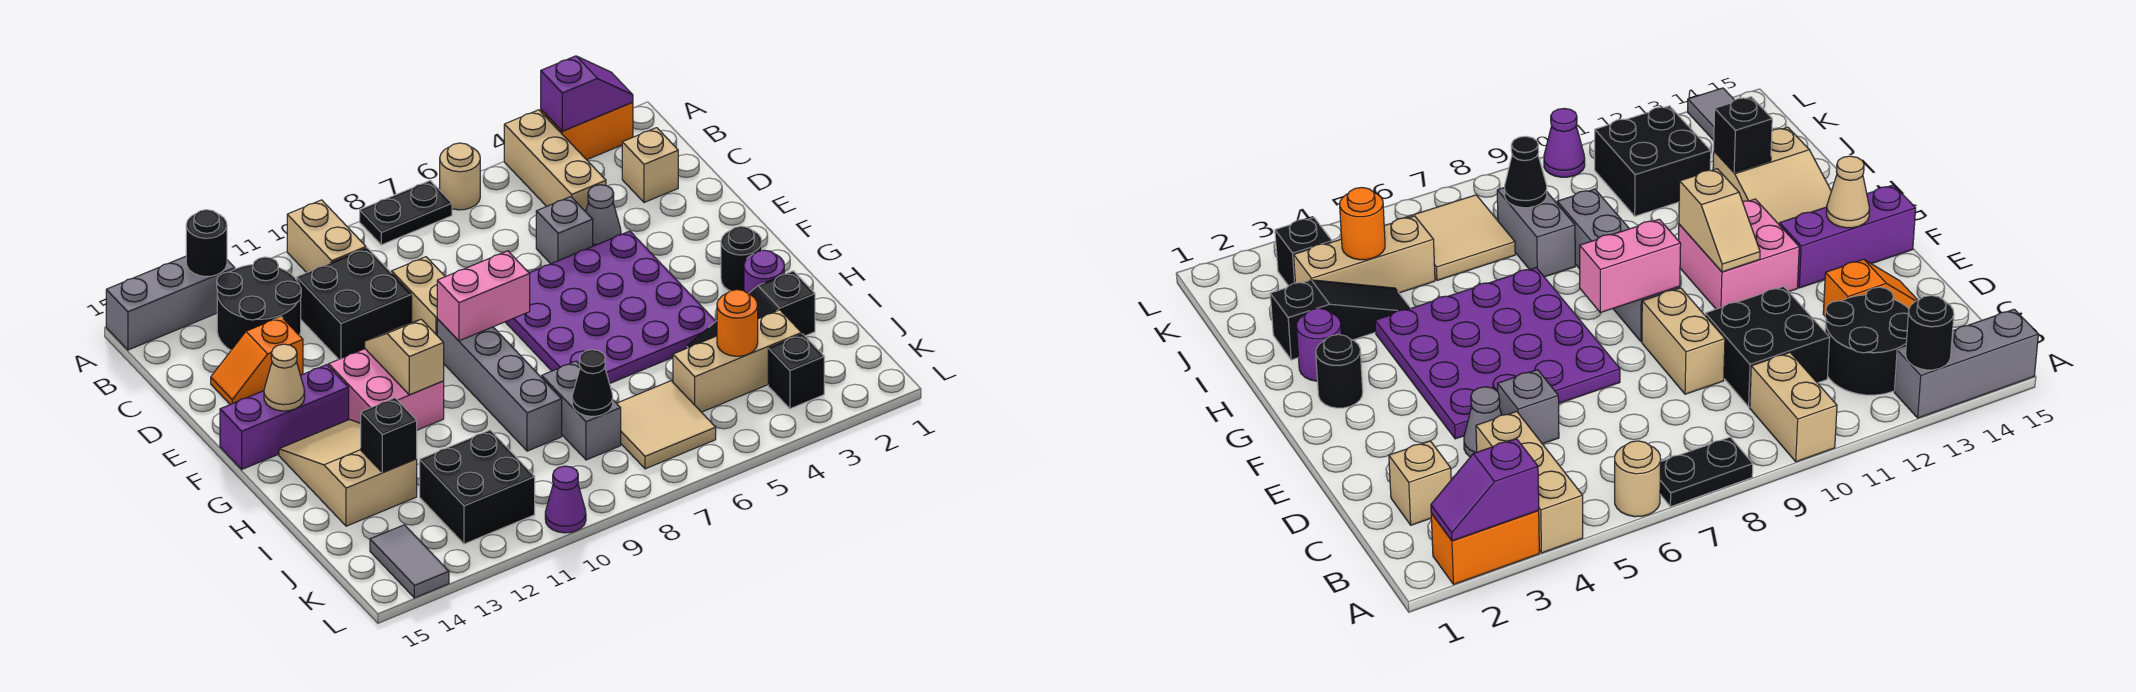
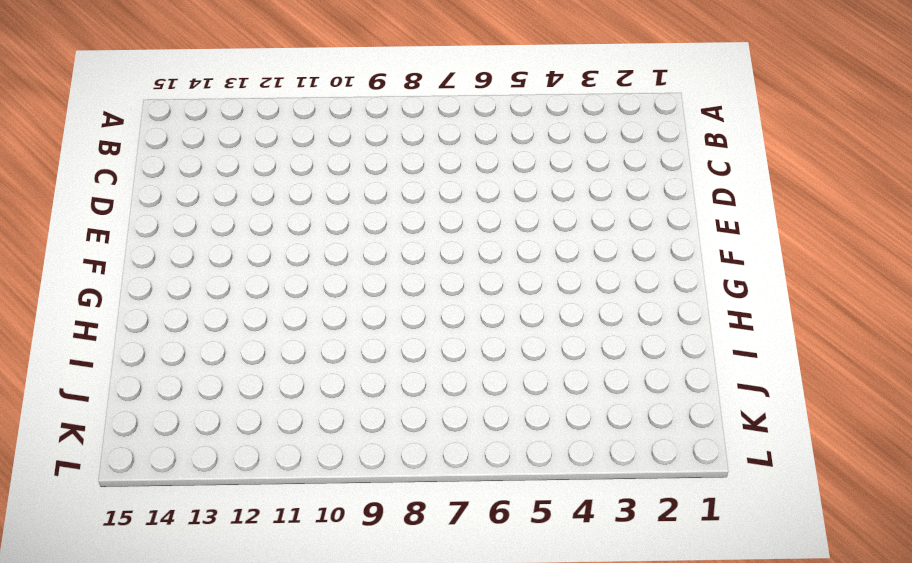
none -> orange 1x2 brick [541,102,633,160]
none -> tan 1x3 brick [504,110,606,212]
none -> tan 1x1 round brick [440,143,480,210]
none -> black 1x2 plate [360,181,452,245]

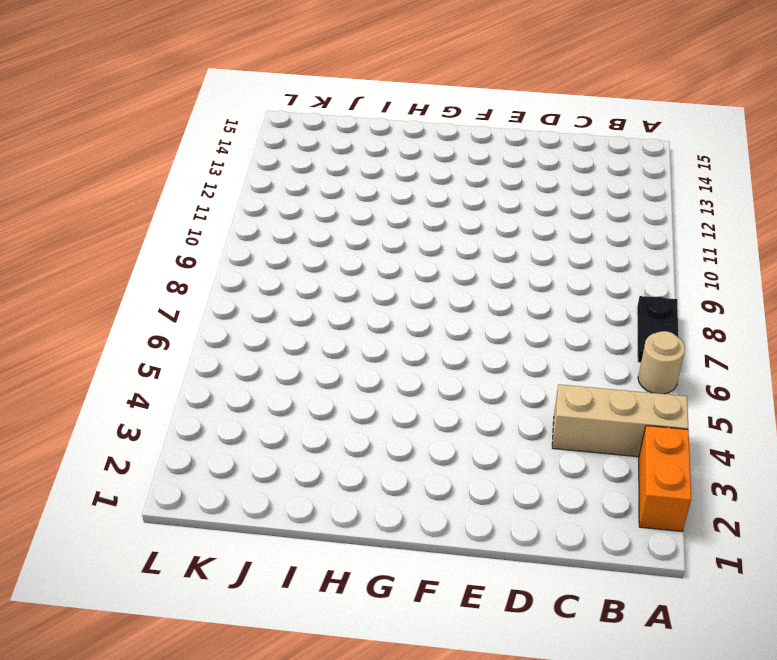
none -> tan 1x2 brick [287,200,366,273]
none -> grey 1x3 brick [106,256,235,350]
none -> black 2x2 round brick [217,257,301,350]
none -> tan 1x1 brick [622,128,678,202]

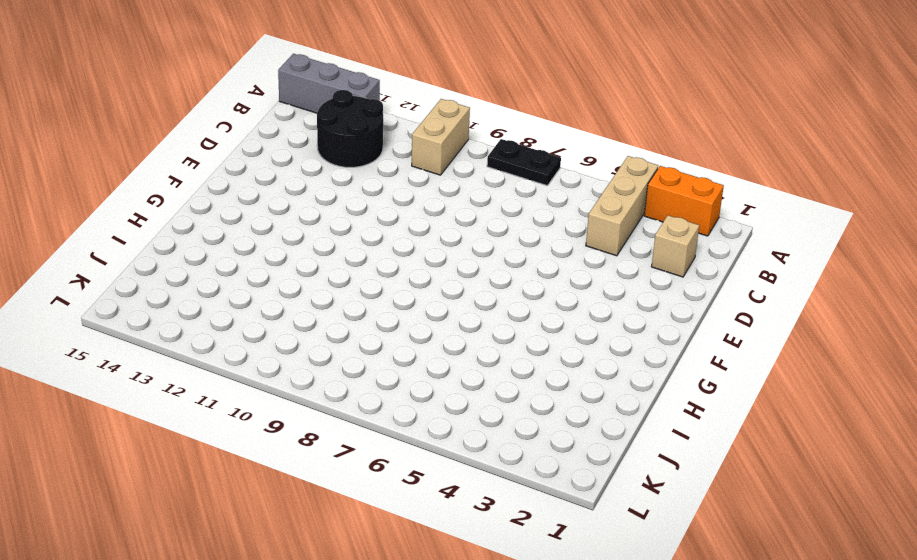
none -> tan 1x1 round brick [440,143,480,210]
none -> black 2x2 brick [297,248,412,359]
none -> grey 1x1 cone [586,185,621,246]
none -> grey 1x1 brick [536,197,593,264]

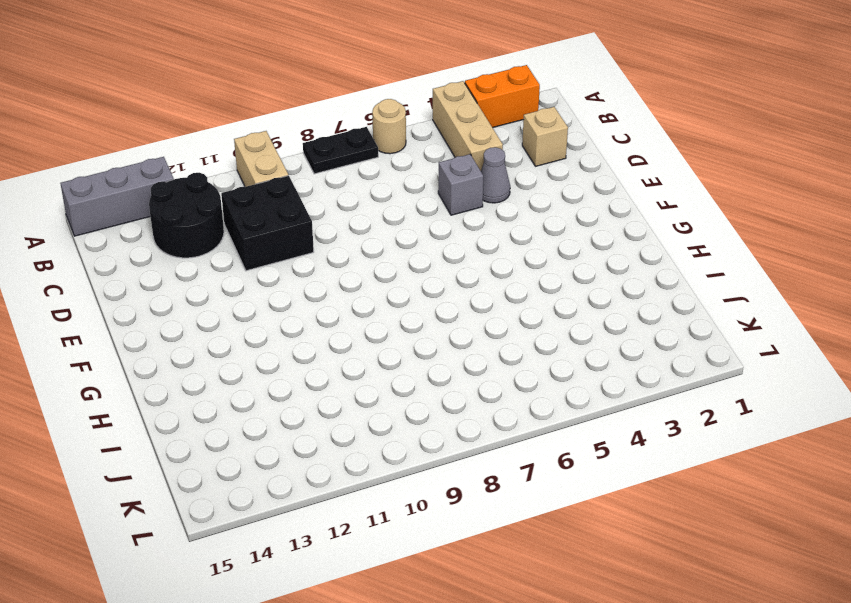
none -> tan 1x2 brick [392,257,445,335]
none -> orange 1x2 slope [211,317,303,404]
none -> purple 4x4 plate [506,231,716,384]
none -> grey 1x4 brick [437,319,562,451]

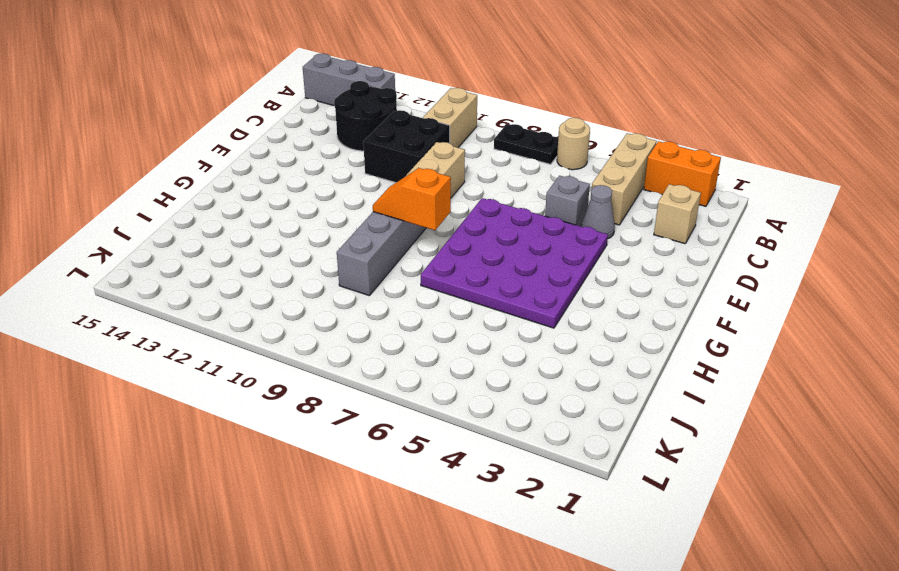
orange 1x2 slope [373,168,451,230] -> orange 1x2 slope moved to [211,317,303,404]
none -> pink 2x2 brick [329,349,444,430]
none -> purple 1x3 brick [220,365,349,469]
none -> black 1x1 round brick [721,226,762,291]
none -> tan 2x3 slope [279,420,417,526]

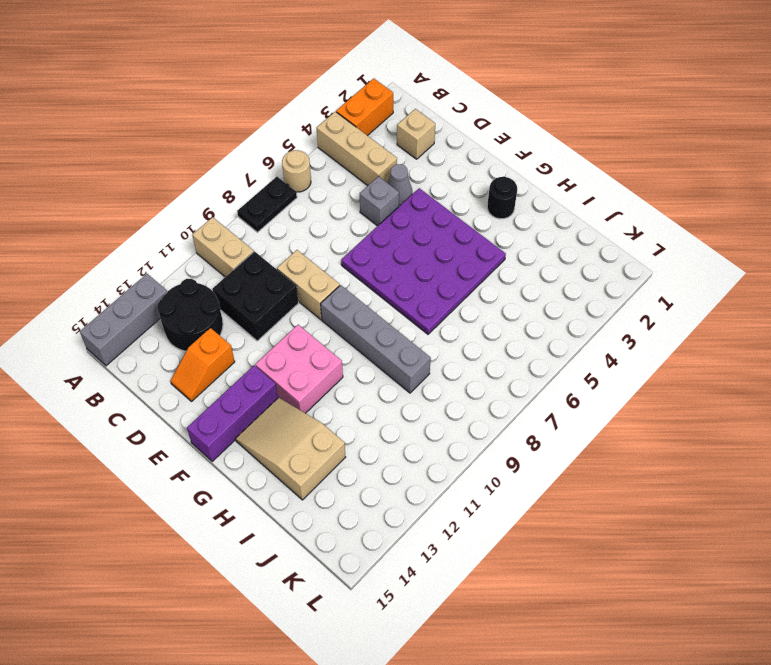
none -> purple 1x1 round brick [744,250,784,294]
none -> black 1x3 slope [686,271,815,348]
none -> grey 1x2 brick [542,361,621,460]
none -> tan 1x3 brick [673,310,802,412]

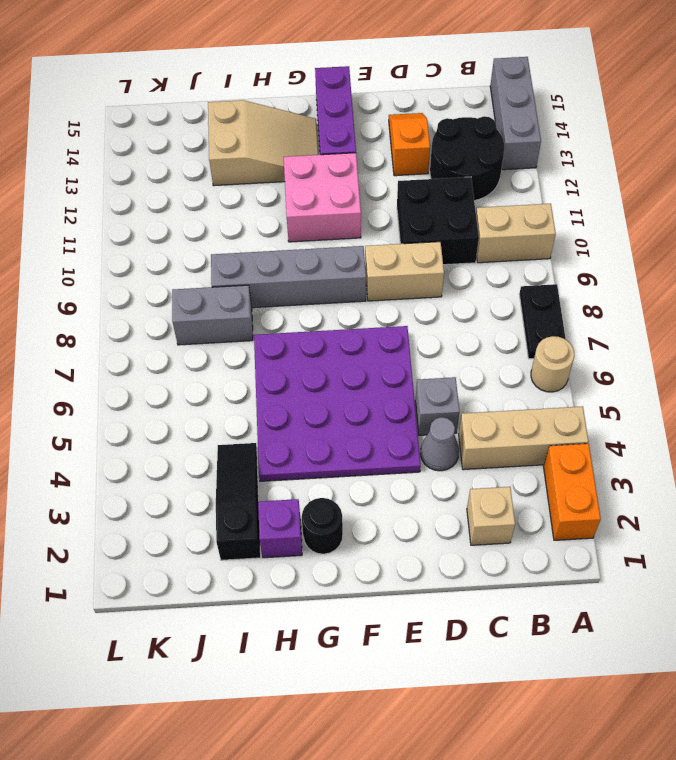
purple 1x1 brick [258,499,302,558] -> purple 1x1 round brick [744,250,784,294]
none -> tan 1x3 brick [673,310,802,412]
none -> tan 2x2 tile [617,381,716,469]
none -> black 2x2 brick [420,430,535,544]
none -> black 1x1 brick [768,334,824,409]

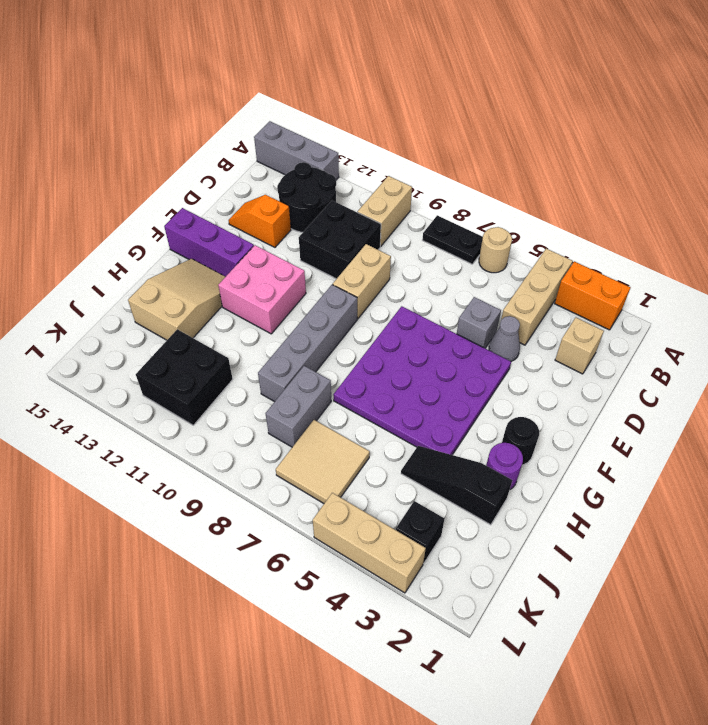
tan 1x3 brick [313,493,426,593] -> tan 1x3 brick moved to [673,310,802,412]
none -> grey 1x2 tile [370,525,449,598]
none -> purple 1x1 cone [545,466,586,533]
none -> purple 1x2 slope [541,56,633,131]
none -> black 1x1 round brick [186,210,227,276]

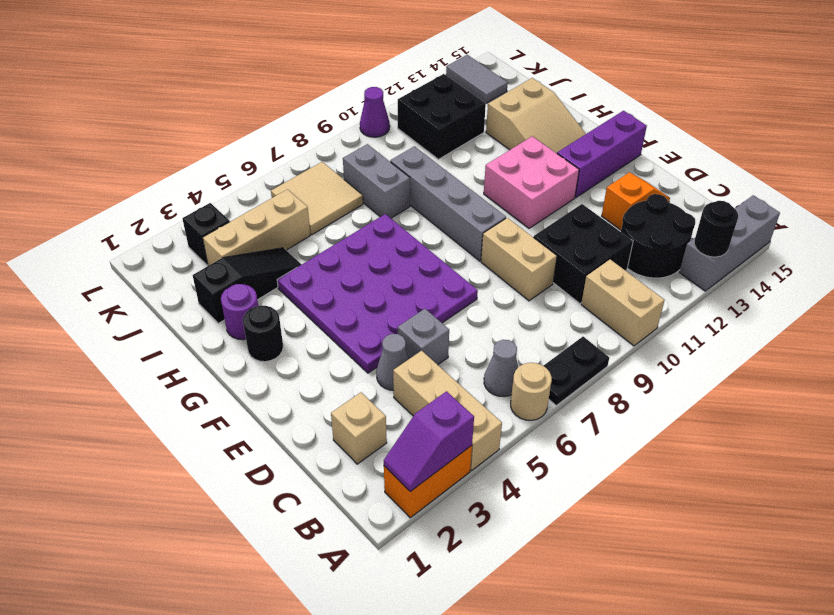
grey 1x1 cone [484,340,518,397] -> none
none -> pink 1x2 brick [437,251,530,341]
none -> tan 1x2 slope [365,319,444,395]
none -> tan 1x1 cone [264,344,305,411]
none -> black 1x1 brick [361,398,417,473]

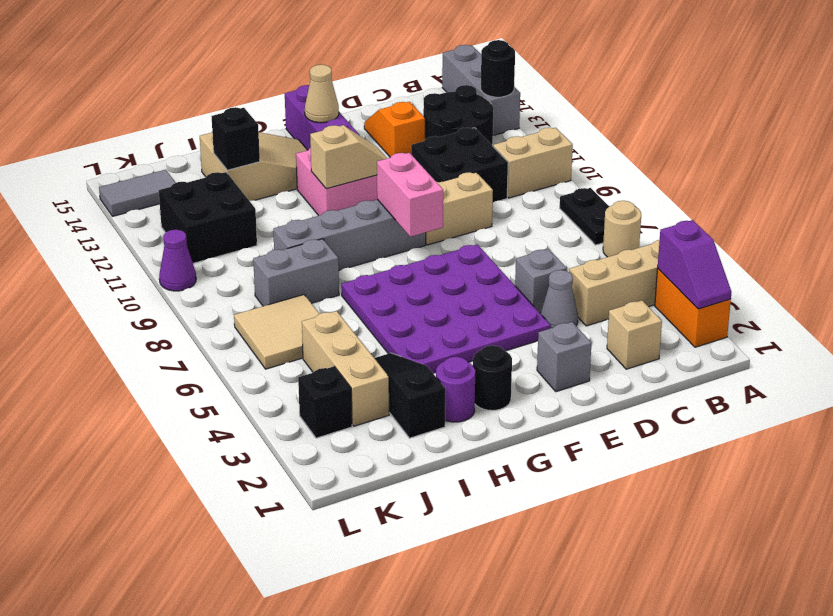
grey 1x1 brick [537,322,591,392] -> none
none -> orange 1x1 round brick [717,290,758,356]
none -> black 1x1 cone [572,350,613,416]

